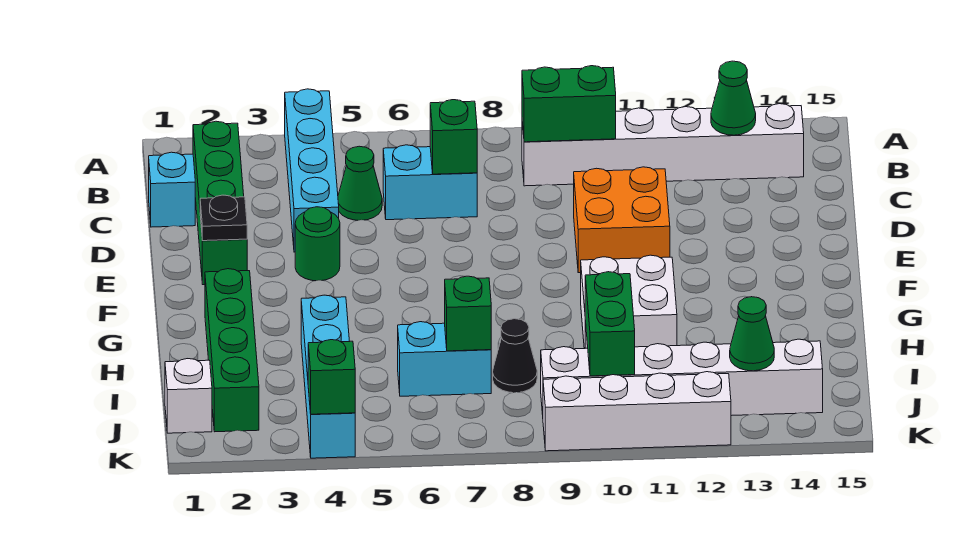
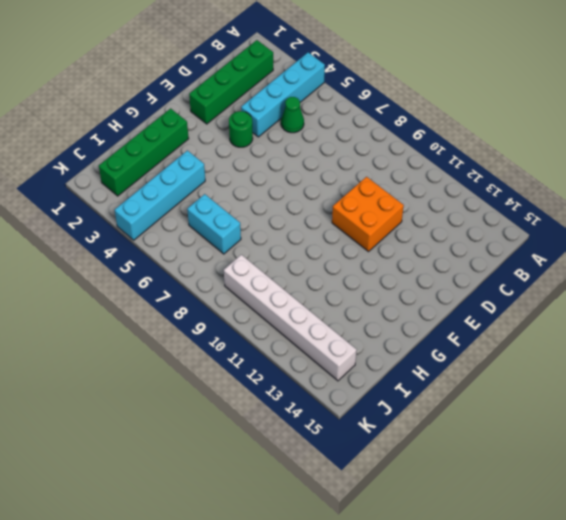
none -> white 1x6 brick [522,104,804,186]
none -> cyan 1x1 brick [149,152,195,227]
none -> cyan 1x2 brick [383,145,477,220]

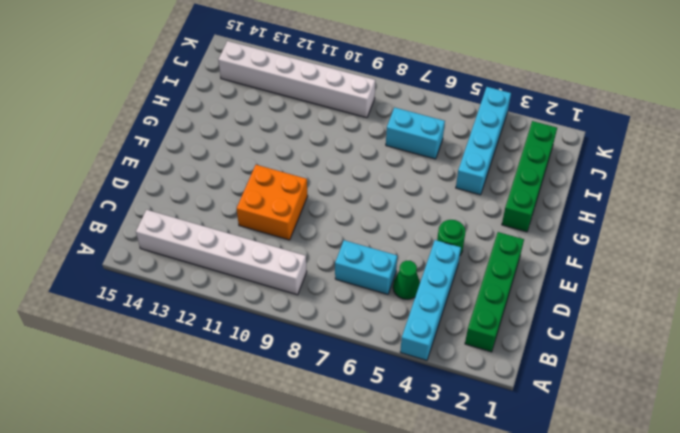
none -> cyan 1x1 brick [149,152,195,227]
none -> white 2x2 brick [581,255,677,349]
none -> black 1x1 cone [493,319,537,393]

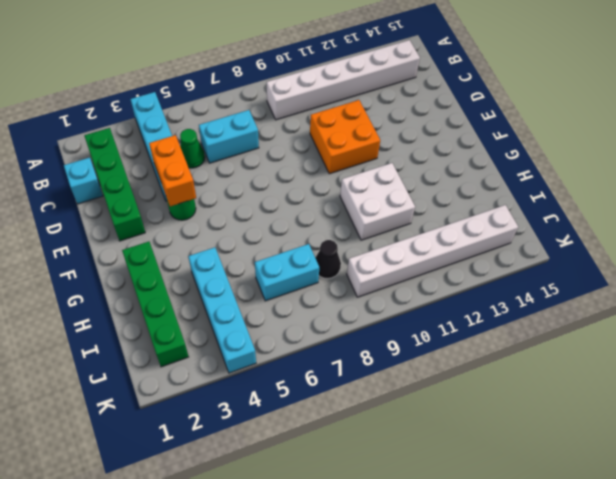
orange 1x2 brick [149,135,196,206] -> none
none -> white 1x1 brick [165,359,212,433]
none -> white 1x4 brick [543,372,731,451]
none -> green 1x2 brick [522,66,616,142]

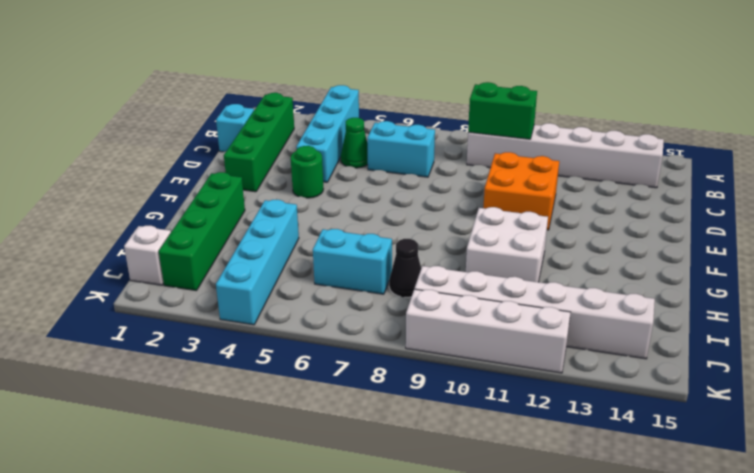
none -> green 1x1 cone [711,61,756,135]
none -> green 1x1 brick [430,100,477,174]
none -> black 1x1 plate [200,195,247,241]

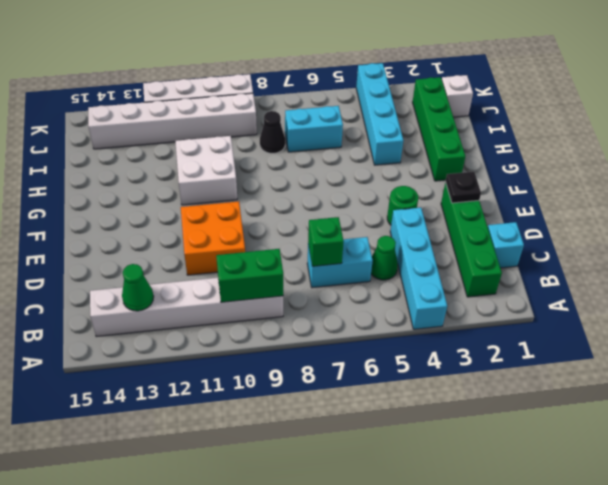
none -> green 1x1 brick [445,276,491,351]
none -> green 1x2 brick [585,272,635,376]
none -> green 1x1 cone [730,297,774,371]

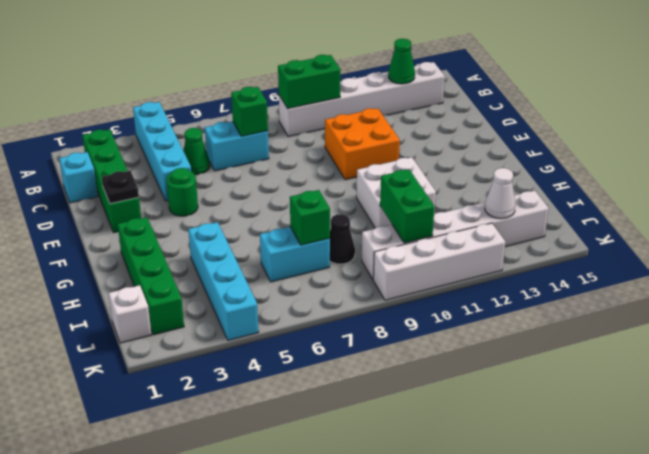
white 1x1 cone [485,168,515,219] -> green 1x1 cone [730,297,774,371]
none -> green 1x1 brick [308,340,355,414]

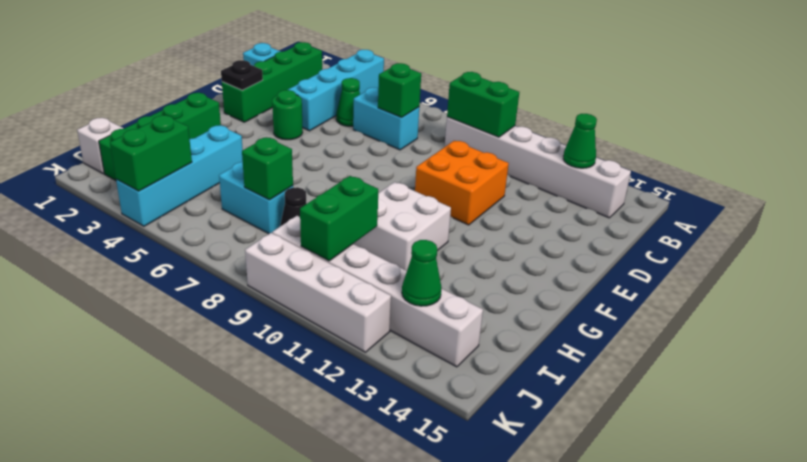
green 1x2 brick [110,115,192,191] -> green 1x1 brick [308,340,355,414]

